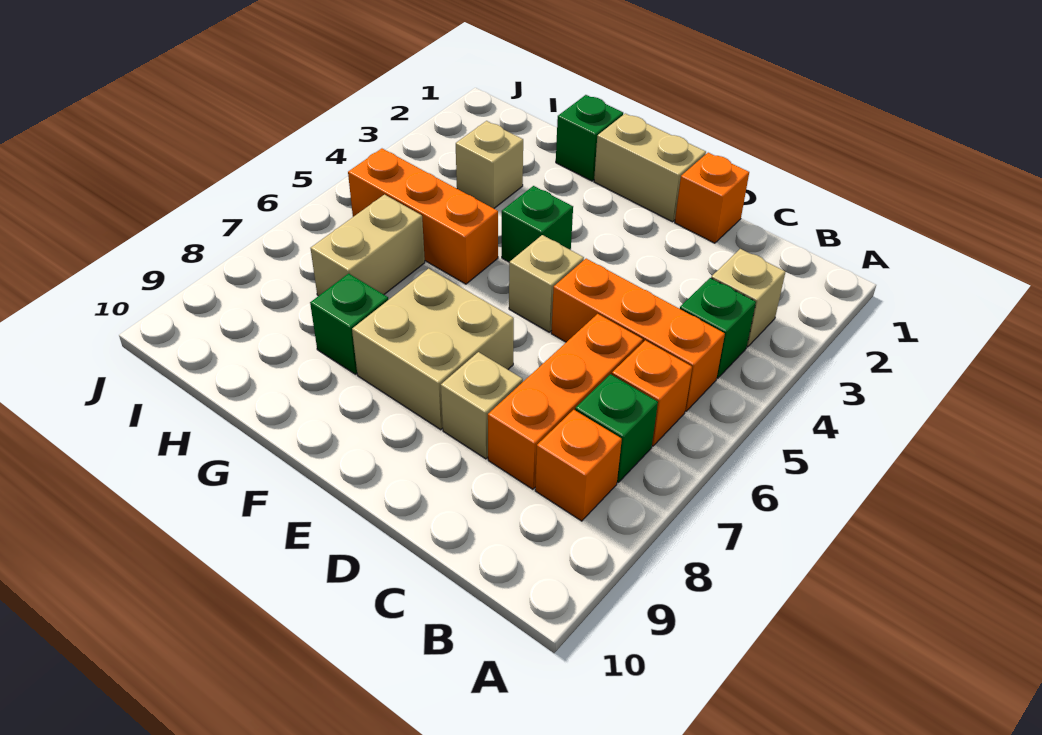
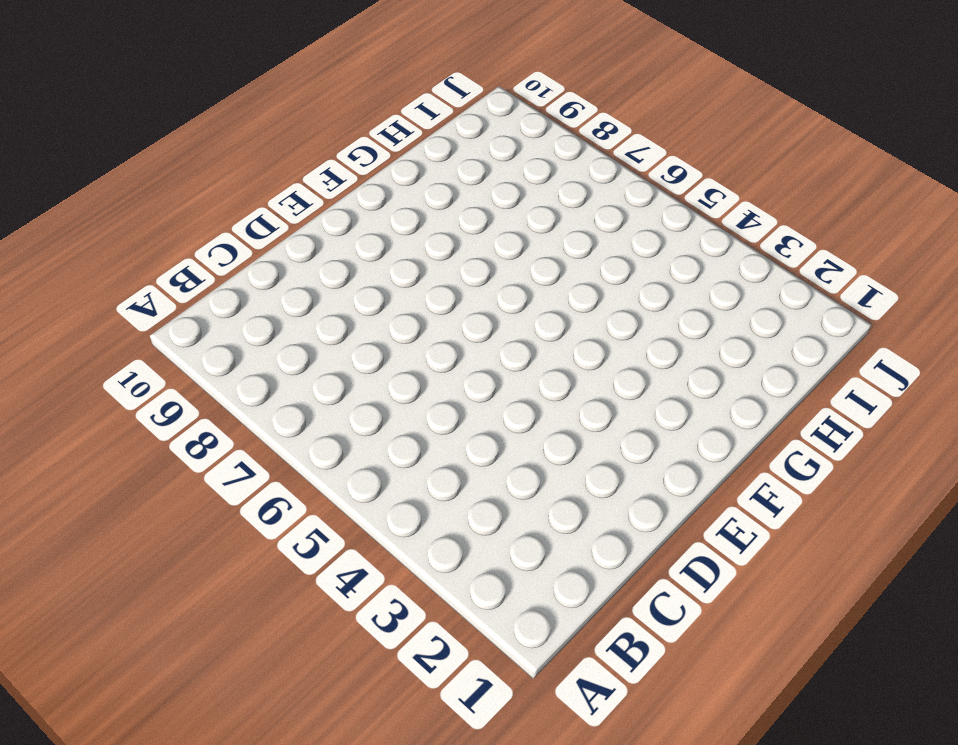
none -> tan 1x1 brick [711,249,785,347]
none -> green 1x1 brick [680,278,756,378]
none -> orange 1x3 brick [551,259,725,411]

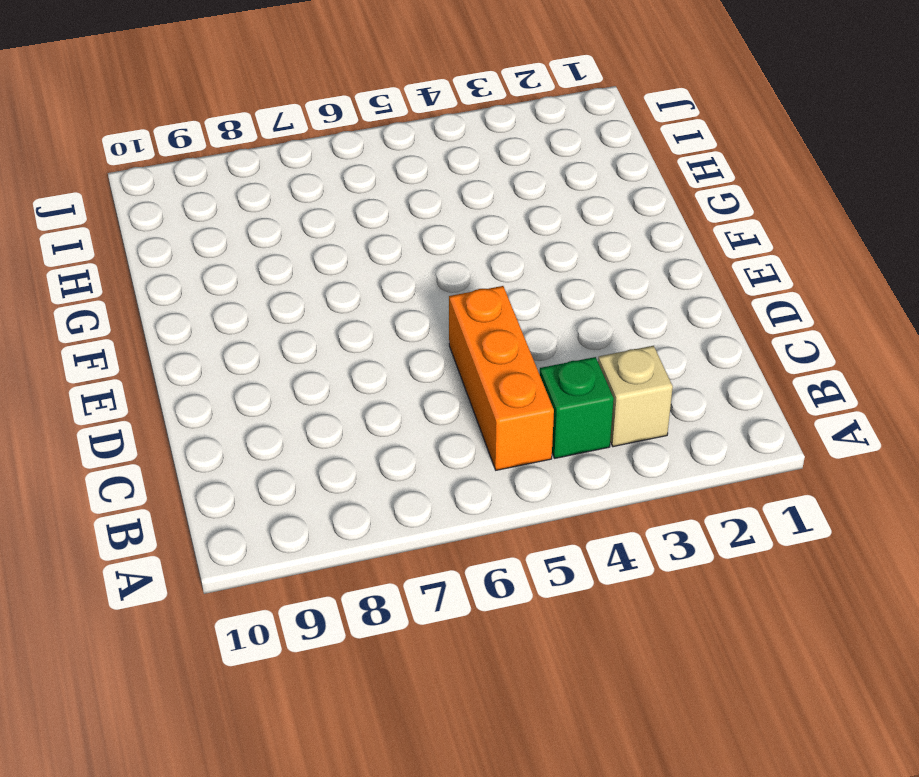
none -> orange 1x1 brick [612,340,692,446]
none -> green 1x1 brick [575,374,658,482]
none -> orange 1x1 brick [535,410,622,521]

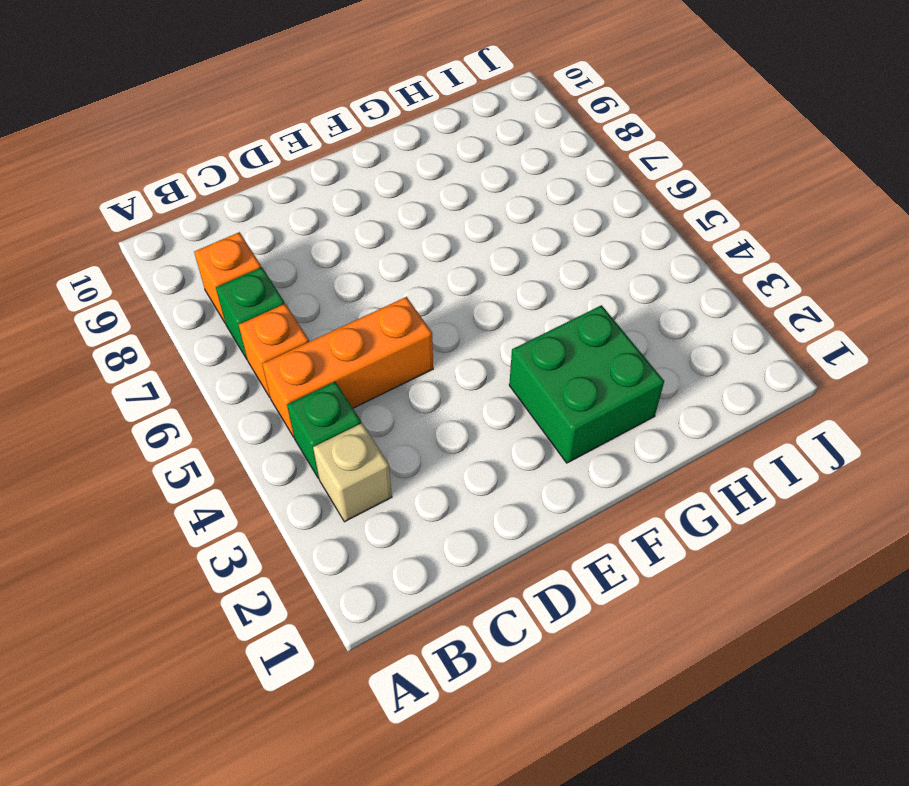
green 2x2 brick [509,305,664,463] -> none
none -> orange 1x3 brick [488,314,643,489]
none -> orange 1x1 brick [675,153,749,243]
none -> tan 1x1 brick [441,352,523,459]

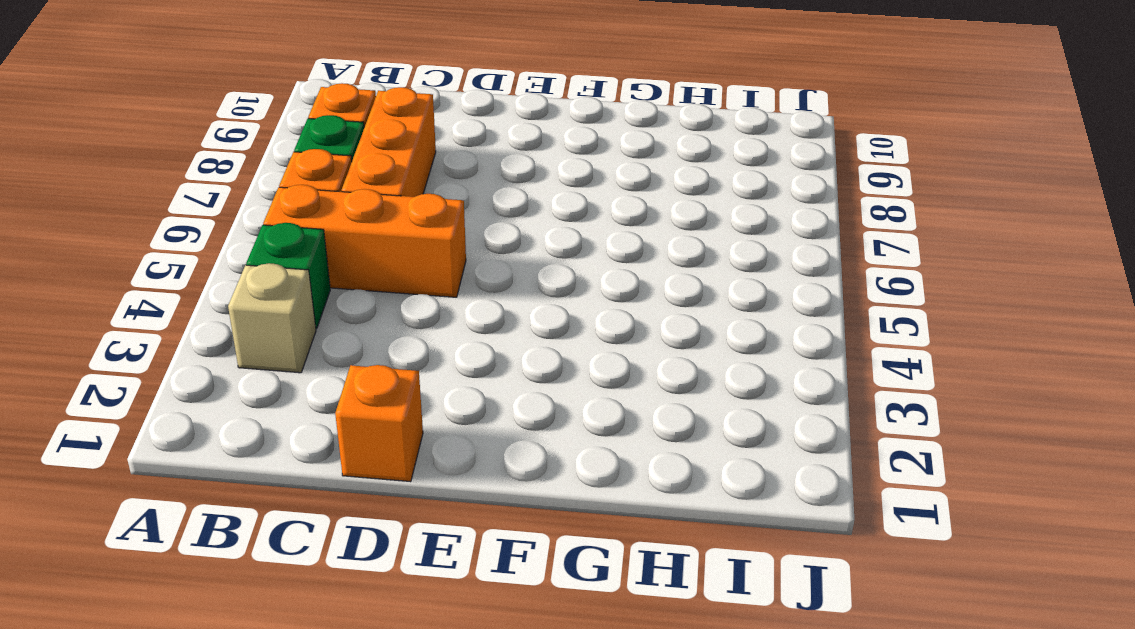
none -> tan 1x1 brick [441,352,523,459]
none -> tan 1x2 brick [594,113,706,222]
none -> tan 1x1 brick [509,235,584,332]

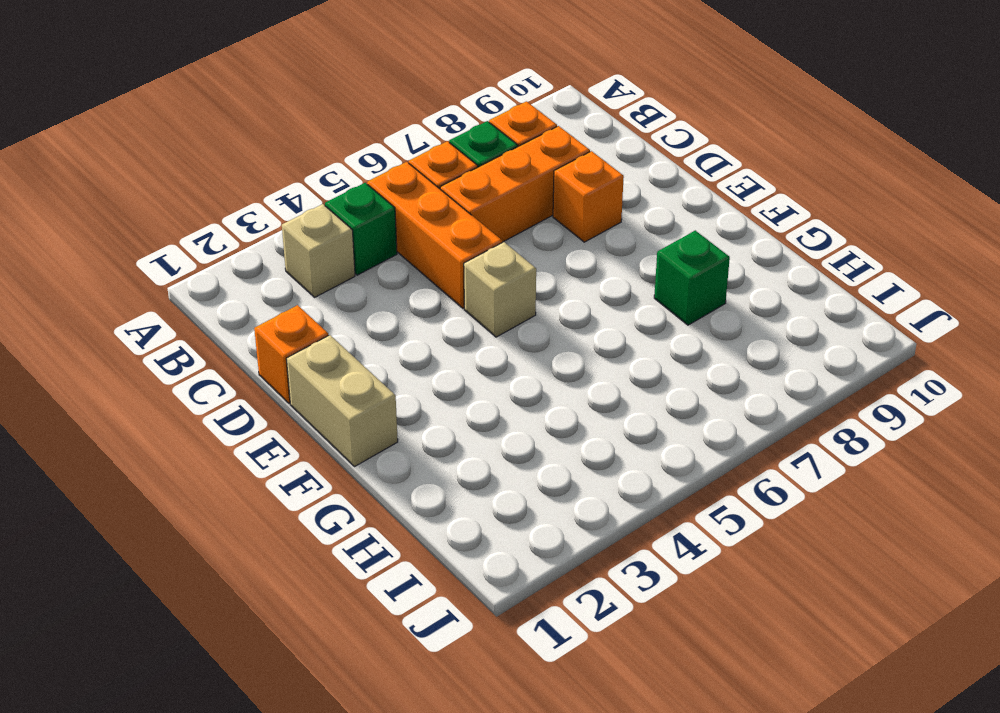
orange 1x1 brick [553,151,624,242] -> tan 1x1 brick [441,352,523,459]
none -> tan 2x2 brick [352,269,514,430]
none -> green 1x1 brick [502,186,573,262]
none -> green 1x1 brick [556,95,623,181]

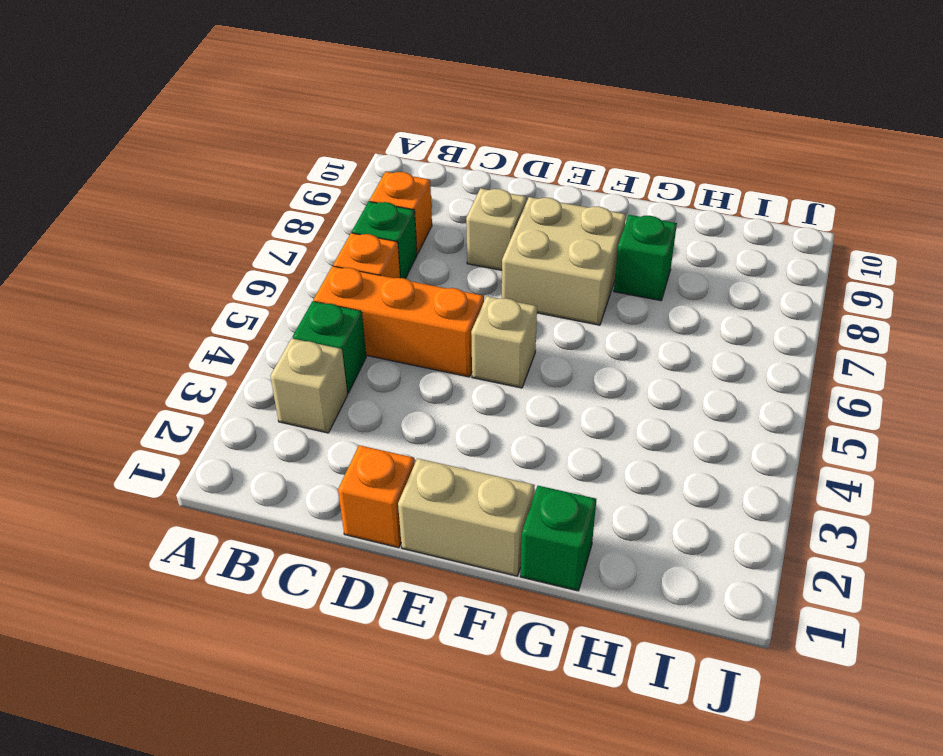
none -> orange 1x3 brick [488,314,643,489]
none -> green 1x1 brick [502,186,573,262]
none -> orange 1x3 brick [348,149,498,284]

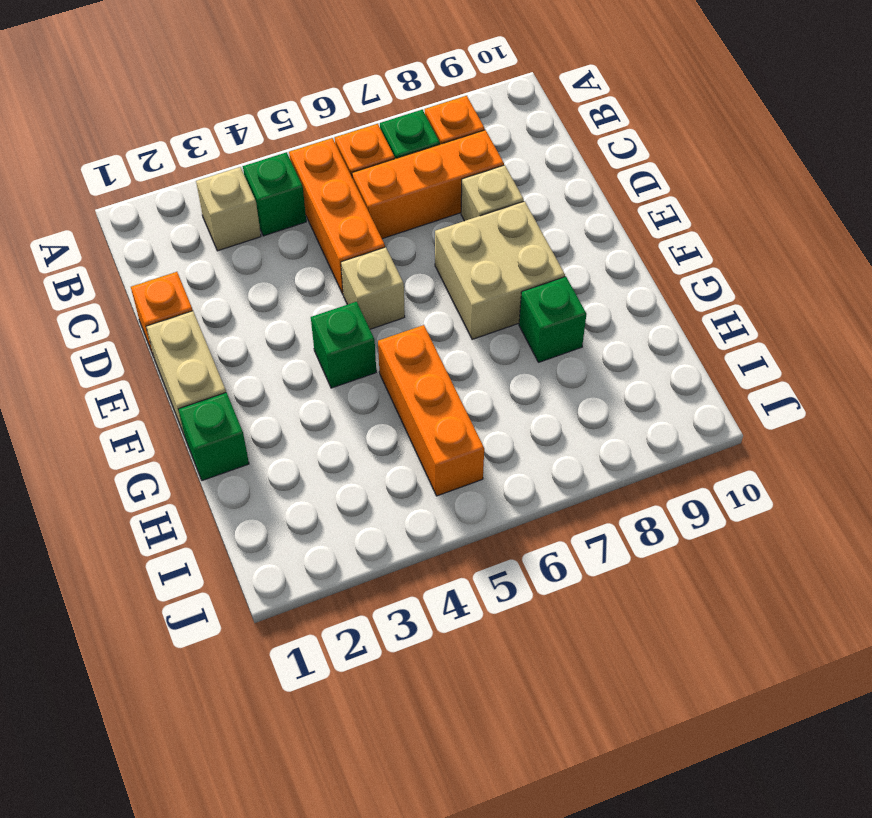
none -> tan 1x1 brick [456,121,523,208]
none -> tan 1x2 brick [311,195,425,296]

